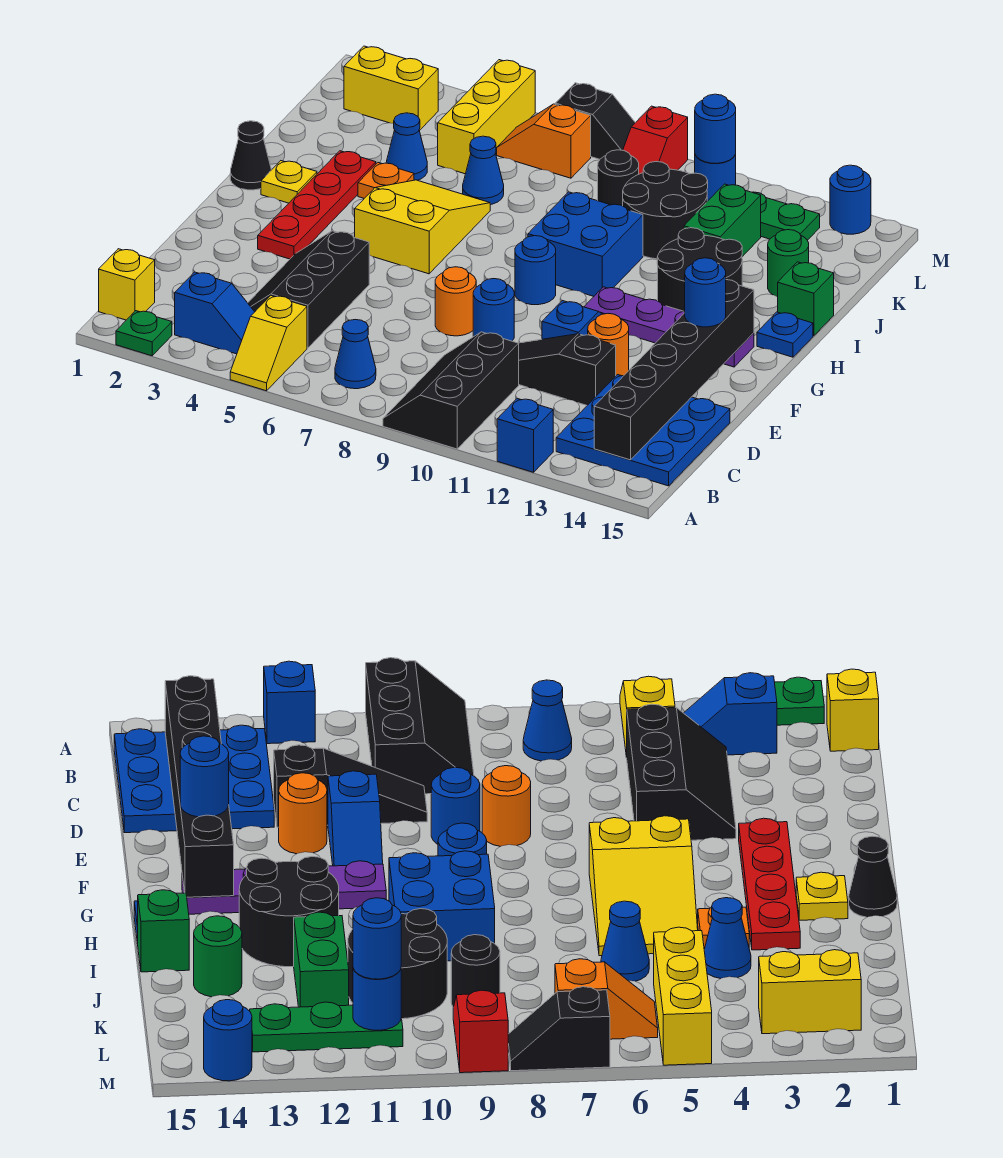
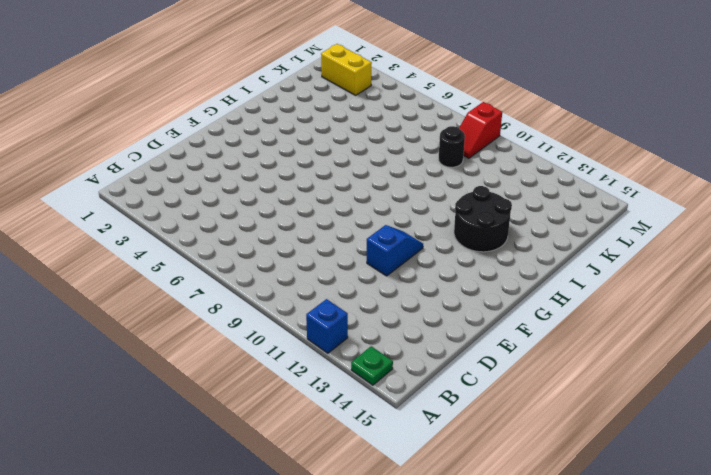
green 1x1 plate [351,346,393,385] -> green 1x1 plate moved to [116,311,172,356]
none -> yellow 1x2 slope [230,296,307,391]
none -> black 2x3 slope [383,332,519,449]
none -> yellow 1x1 brick [99,249,155,320]
none -> blue 1x2 slope [175,272,254,354]

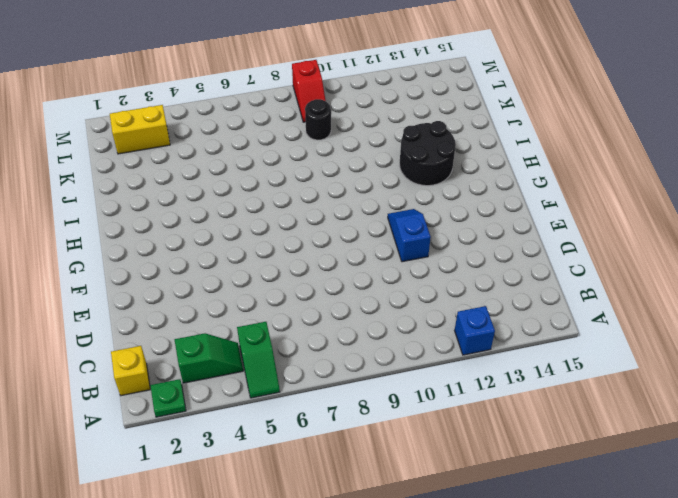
green 1x2 slope [237,322,280,398] -> yellow 1x2 slope [230,296,307,391]
green 1x2 slope [175,333,243,383] -> blue 1x2 slope [175,272,254,354]
none -> black 2x3 slope [383,332,519,449]
none -> blue 1x1 cone [335,320,376,389]
none -> blue 3x3 plate [556,375,730,486]
none -> black 2x3 slope [248,231,369,348]

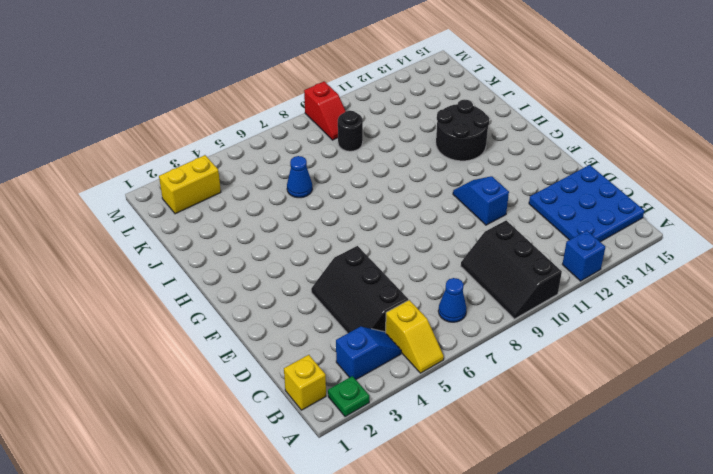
none -> black 1x3 slope [518,334,616,405]
none -> orange 1x1 round brick [435,267,476,336]
none -> blue 1x1 round brick [473,279,514,341]
none -> orange 1x1 round brick [588,314,629,376]

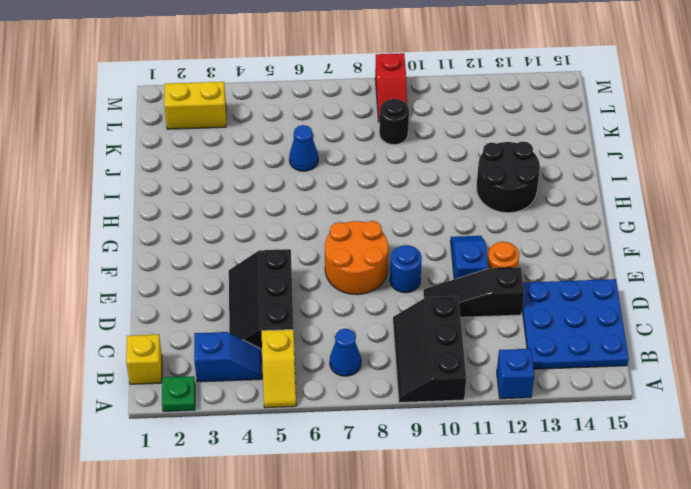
orange 2x2 round brick [325,221,388,295] -> orange 1x1 round brick [435,267,476,336]
none -> red 1x4 plate [258,151,376,259]
none -> yellow 2x3 slope [355,180,490,274]
none -> blue 1x1 round brick [515,236,556,305]
none -> purple 1x4 plate [584,287,754,367]

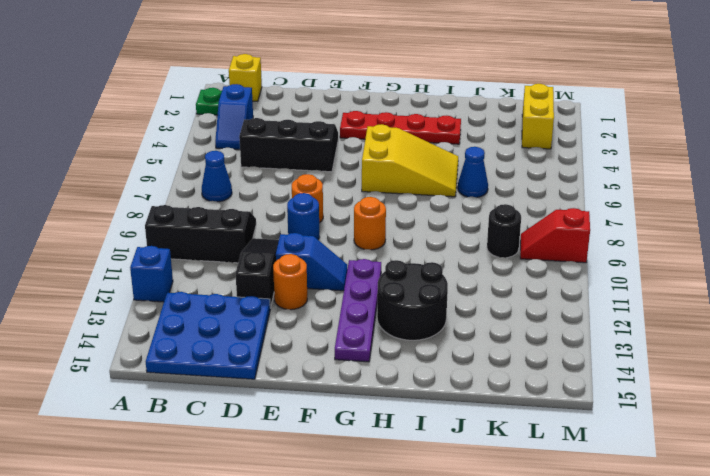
orange 1x1 round brick [354,197,386,250] -> blue 1x1 round brick [515,236,556,305]
none -> yellow 1x2 slope [230,296,307,391]
none -> black 1x1 cone [230,121,271,190]
none -> yellow 1x1 plate [261,161,317,203]
none -> blue 2x2 brick [528,192,643,296]

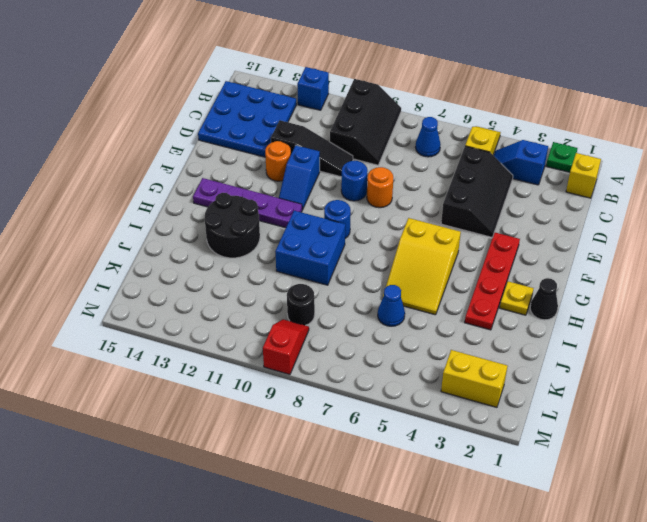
none -> blue 1x1 plate [757,312,813,357]
none -> orange 1x1 plate [358,163,414,198]
none -> green 1x1 brick [778,262,834,336]
none -> blue 1x1 cone [386,113,427,180]

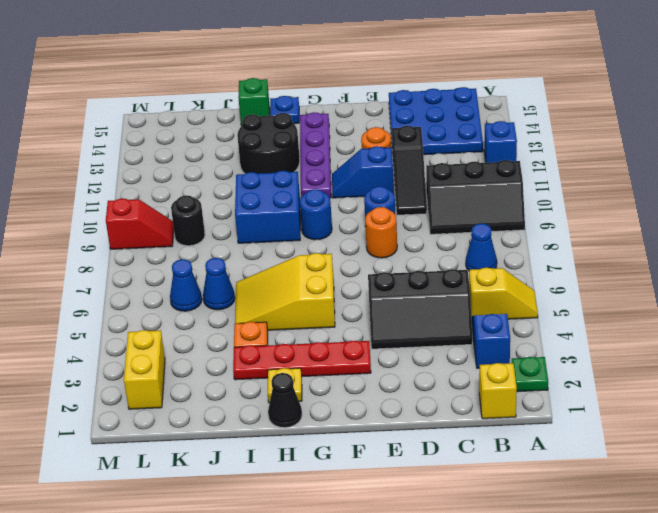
blue 1x1 cone [170,259,202,311] -> blue 1x1 cone moved to [386,113,427,180]
none -> black 2x2 round brick [623,162,708,259]
none -> green 1x2 brick [684,184,761,257]
none -> green 1x1 round brick [768,230,809,297]
none -> yellow 1x3 brick [438,60,535,174]

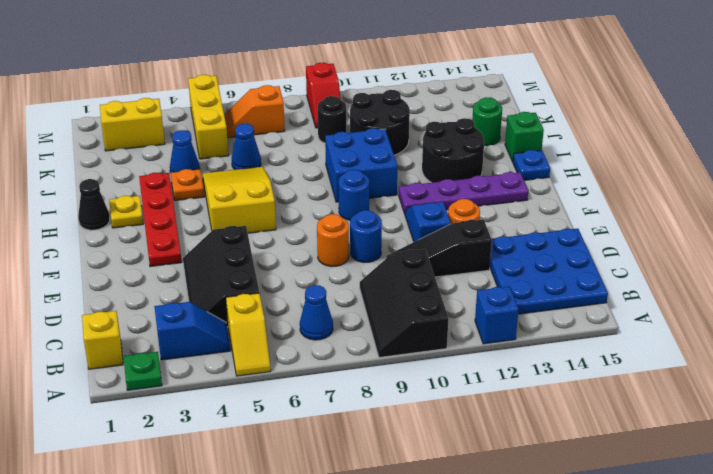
none -> green 1x2 brick [684,184,761,257]
none -> green 1x3 plate [753,192,820,240]
none -> black 1x2 slope [555,83,635,159]
none -> blue 1x1 round brick [830,165,871,234]

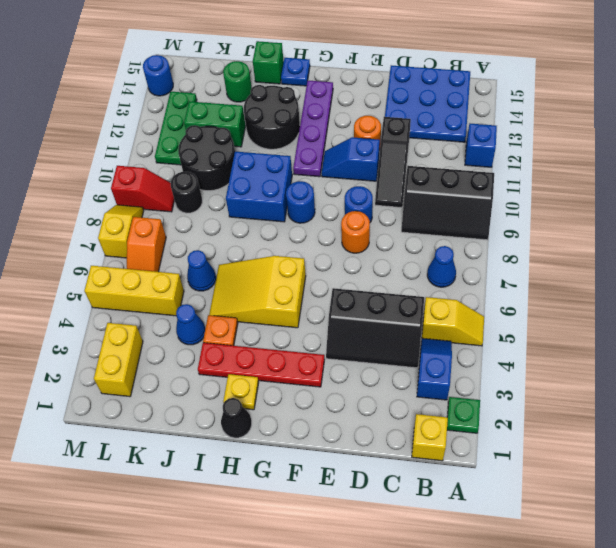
yellow 1x2 slope [98,205,144,258] -> black 1x2 slope [555,83,635,159]
none -> black 1x6 brick [594,280,754,460]
none -> blue 1x1 round brick [695,154,736,201]
none -> blue 1x1 round brick [685,258,726,327]
none -> blue 1x1 round brick [695,94,736,163]

